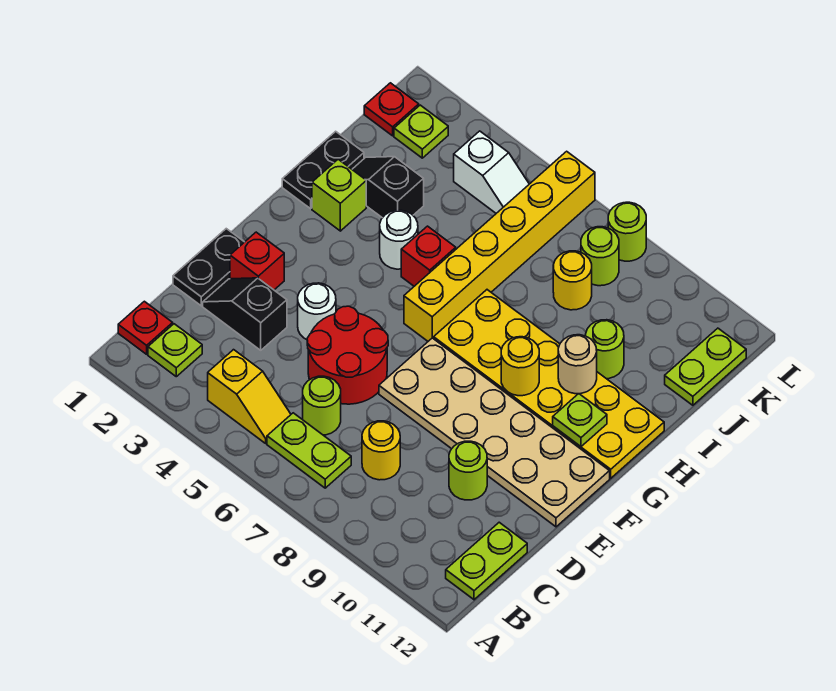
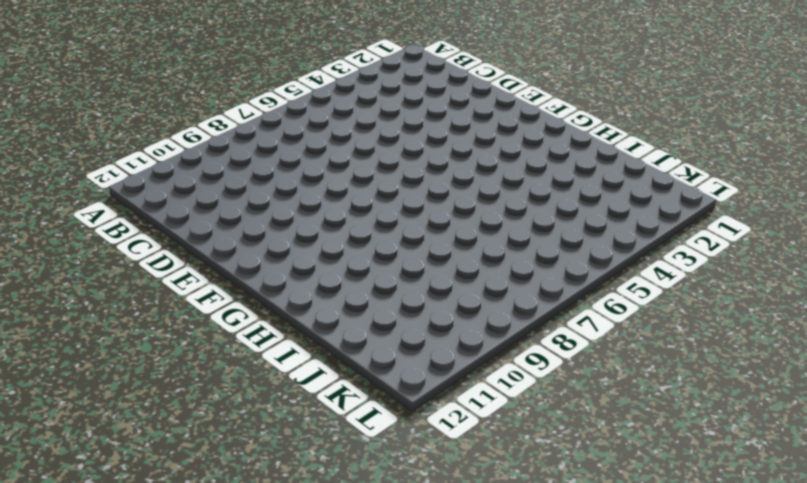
none -> red 1x1 plate [118,301,173,354]
none -> lime 1x1 plate [148,324,202,377]
none -> yellow 1x2 slope [208,350,291,443]
none -> lime 1x2 plate [267,413,351,488]

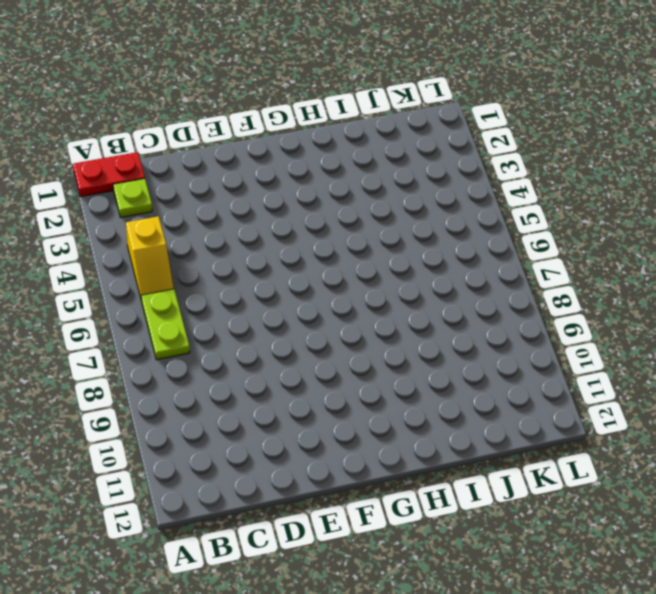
red 1x2 plate [73,152,145,197] -> red 1x1 plate [118,301,173,354]
none -> lime 1x2 plate [446,522,527,600]
none -> lime 1x1 round brick [303,376,341,435]
none -> yellow 1x1 round brick [362,421,400,480]
none -> black 1x2 plate [173,229,244,306]

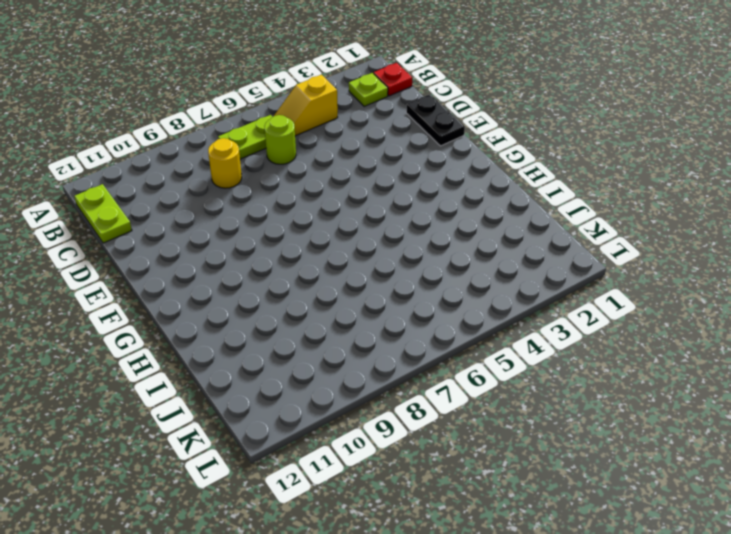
none -> black 1x2 slope [203,278,287,350]
none -> red 2x2 round brick [307,306,388,404]
none -> lime 1x1 round brick [449,441,487,500]
none -> red 1x1 brick [230,232,284,290]

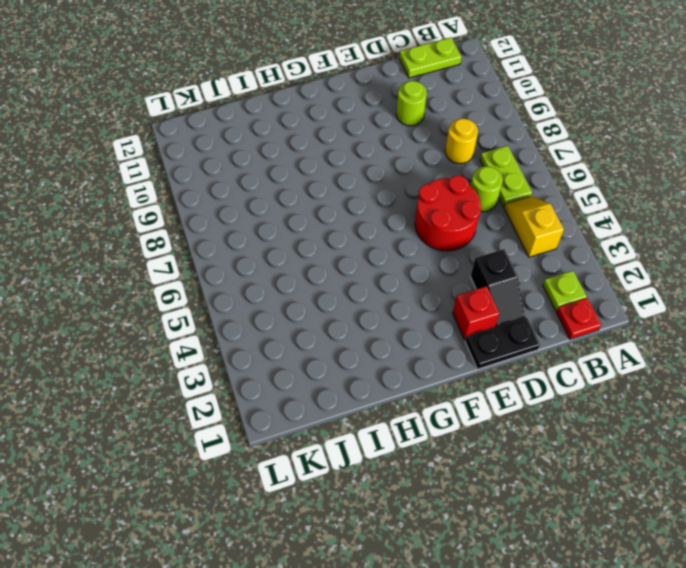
none -> white 1x1 round brick [298,283,336,340]
none -> tan 2x6 plate [379,338,610,527]
none -> yellow 1x6 brick [404,151,595,341]
none -> yellow 2x6 plate [434,290,664,478]

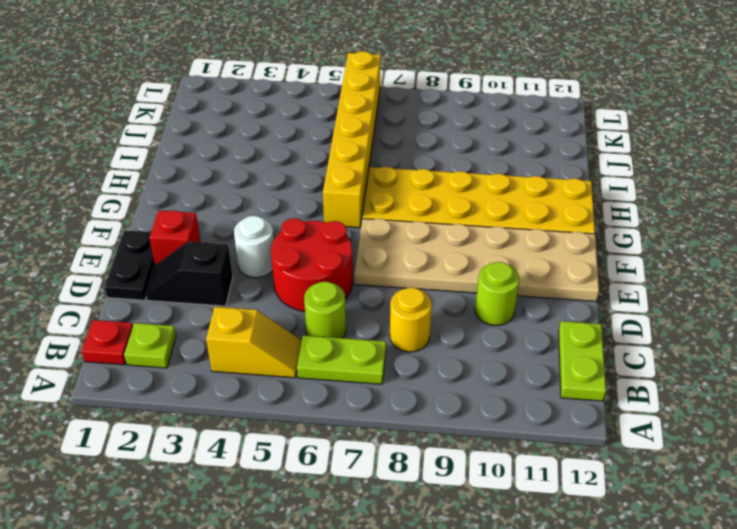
none -> black 1x2 plate [282,131,364,209]
none -> lime 1x1 brick [312,159,366,231]
none -> white 1x1 round brick [380,210,418,269]
none -> red 1x1 brick [401,226,456,286]

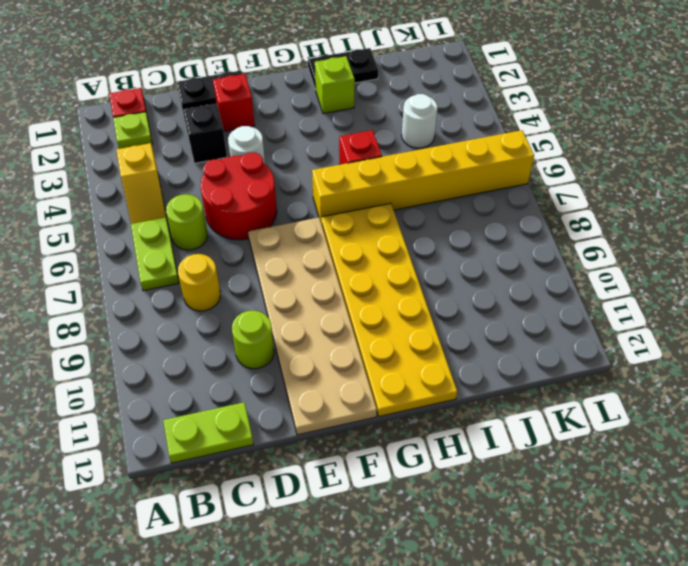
white 1x1 round brick [402,94,438,148] -> white 1x1 round brick moved to [380,210,418,269]
none -> black 1x2 slope [352,157,424,218]
none -> lime 1x1 round brick [586,320,624,379]
none -> yellow 1x1 round brick [553,251,592,310]
none -> lime 1x2 plate [665,328,746,405]

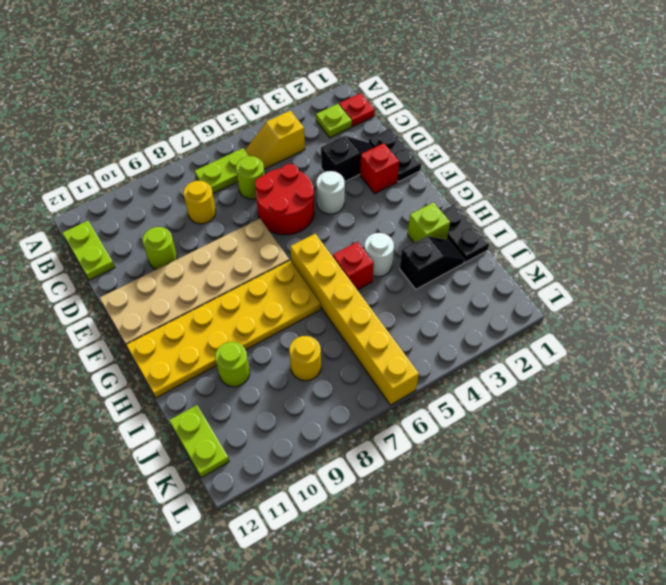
none -> red 1x1 plate [364,83,419,136]
none -> lime 1x1 plate [394,105,448,158]
none -> white 1x2 slope [454,131,529,213]
none -> lime 1x1 round brick [581,227,619,286]

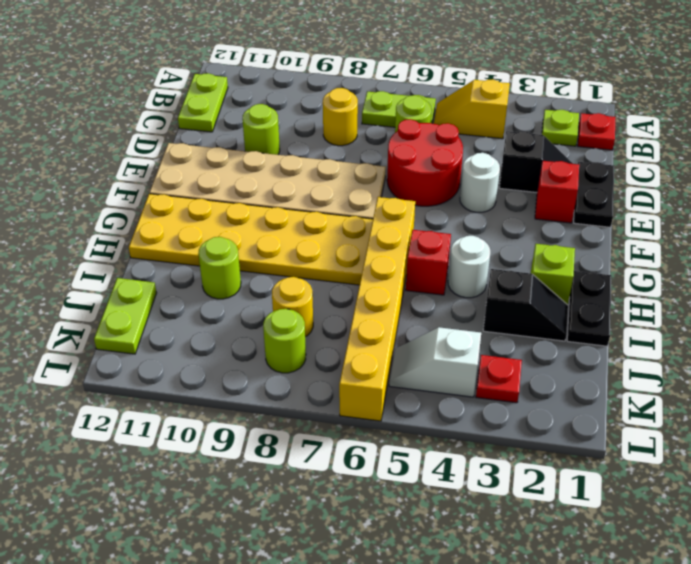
red 1x1 plate [476,355,522,403] -> red 1x1 plate moved to [364,83,419,136]
none -> lime 1x1 plate [394,105,448,158]
none -> lime 1x1 round brick [608,202,646,261]
none -> yellow 1x1 round brick [501,337,539,396]
none -> lime 1x1 plate [553,394,607,447]

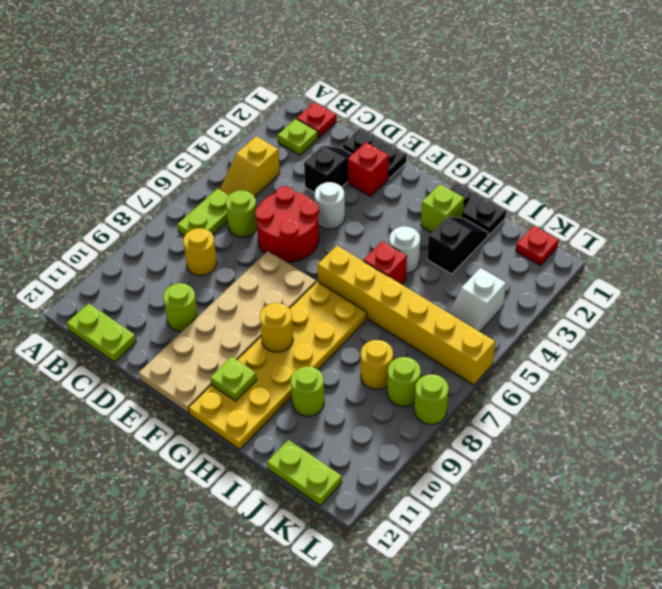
none -> lime 1x1 plate [394,105,448,158]
none -> tan 1x1 round brick [558,335,597,394]

